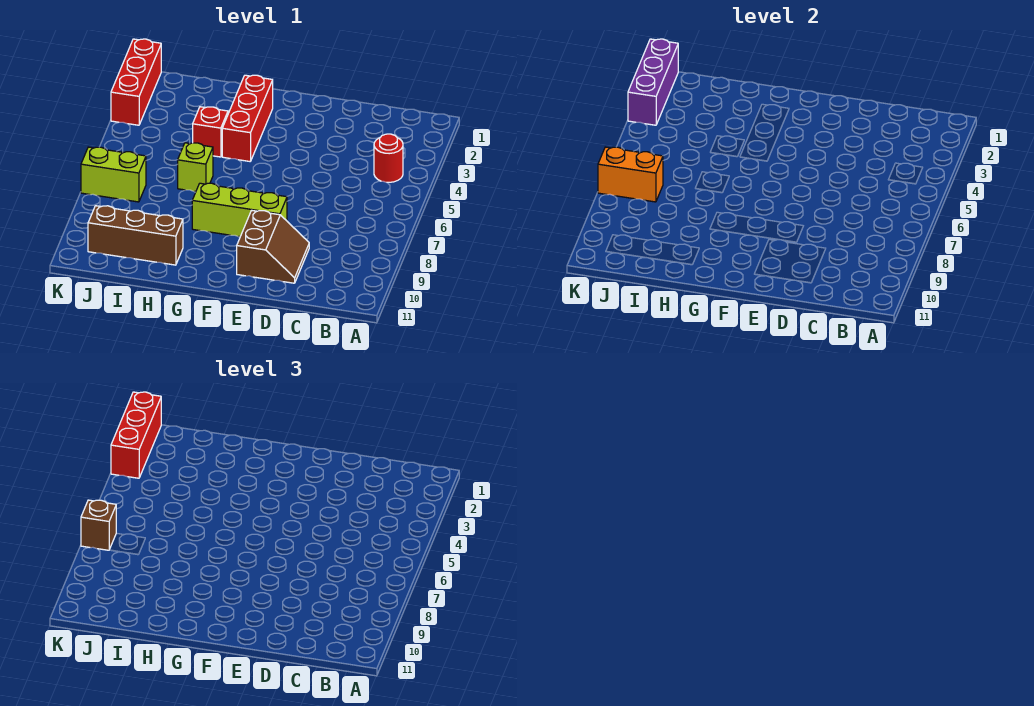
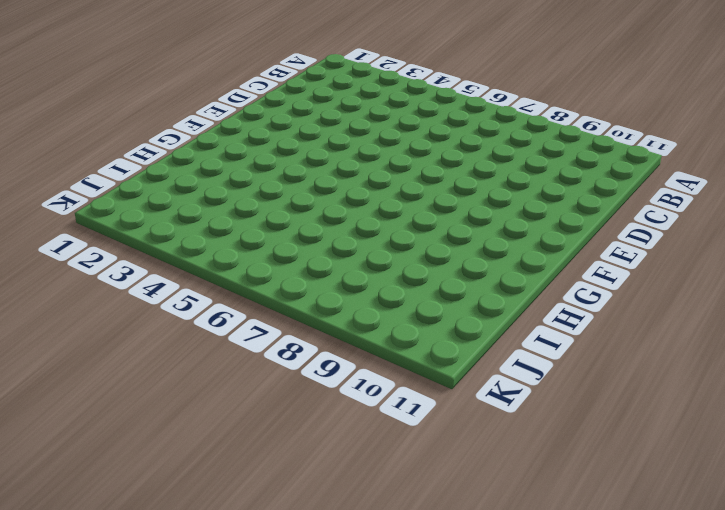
none -> red 1x1 round brick [374,134,403,182]
none -> brown 2x2 slope [237,210,309,283]
none -> lime 1x3 brick [192,183,287,237]

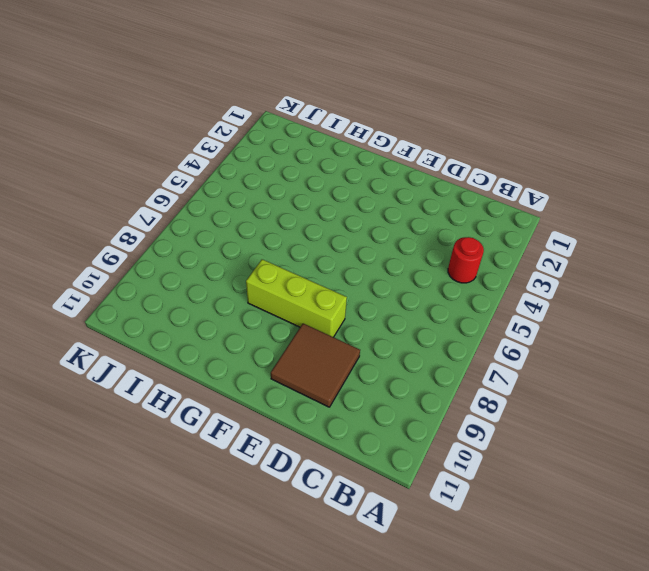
brown 2x2 tile [271,323,360,407] -> brown 2x2 slope [237,210,309,283]
none -> red 1x3 brick [222,75,273,161]
none -> red 1x1 brick [193,107,228,157]
none -> lime 1x1 brick [178,143,213,192]

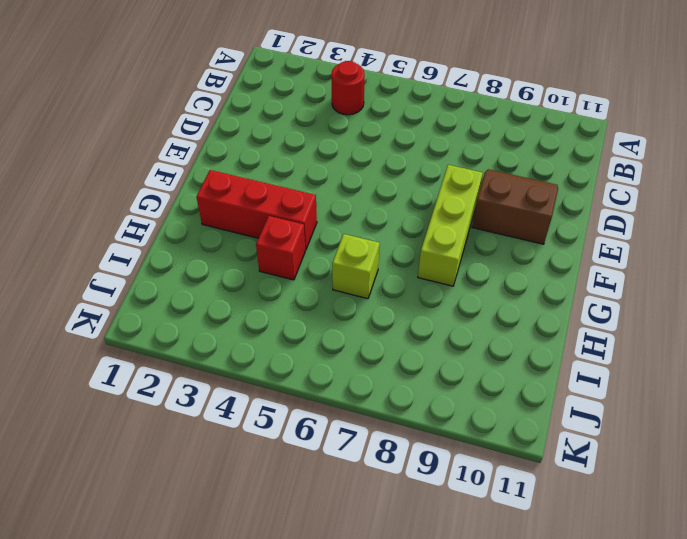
none -> brown 1x3 brick [88,206,183,265]
none -> lime 1x2 brick [81,147,146,202]
none -> red 1x3 brick [111,39,161,125]

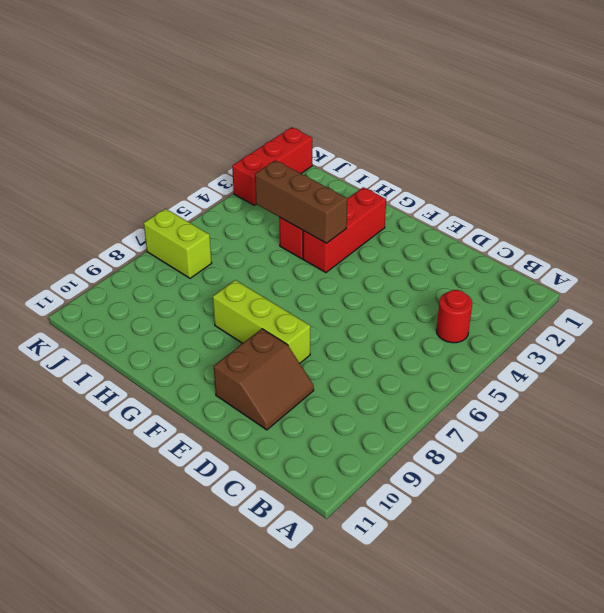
brown 1x3 brick [255,160,347,243] -> brown 1x3 brick moved to [88,206,183,265]
none -> lime 1x1 brick [178,143,213,192]
none -> orange 1x2 brick [598,147,663,202]
none -> purple 1x3 brick [628,39,678,125]

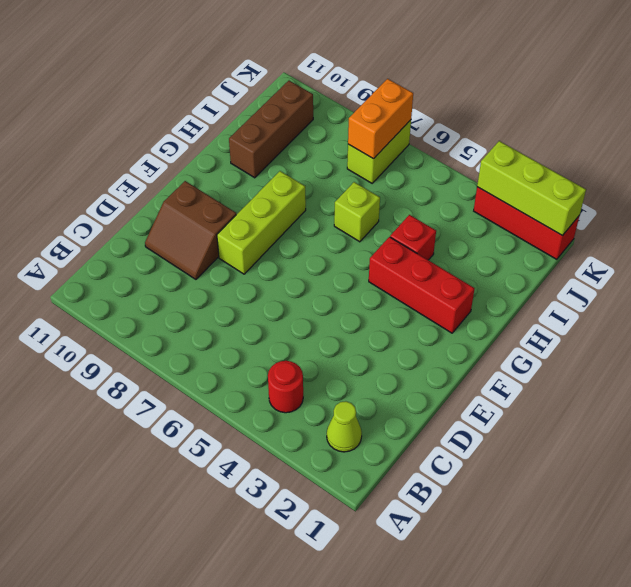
lime 1x1 cone [327,401,362,452] -> none
lime 1x3 brick [477,141,586,236] -> purple 1x3 brick [628,39,678,125]
none -> red 1x3 brick [111,392,161,478]
none -> brown 1x1 brick [81,500,116,550]

